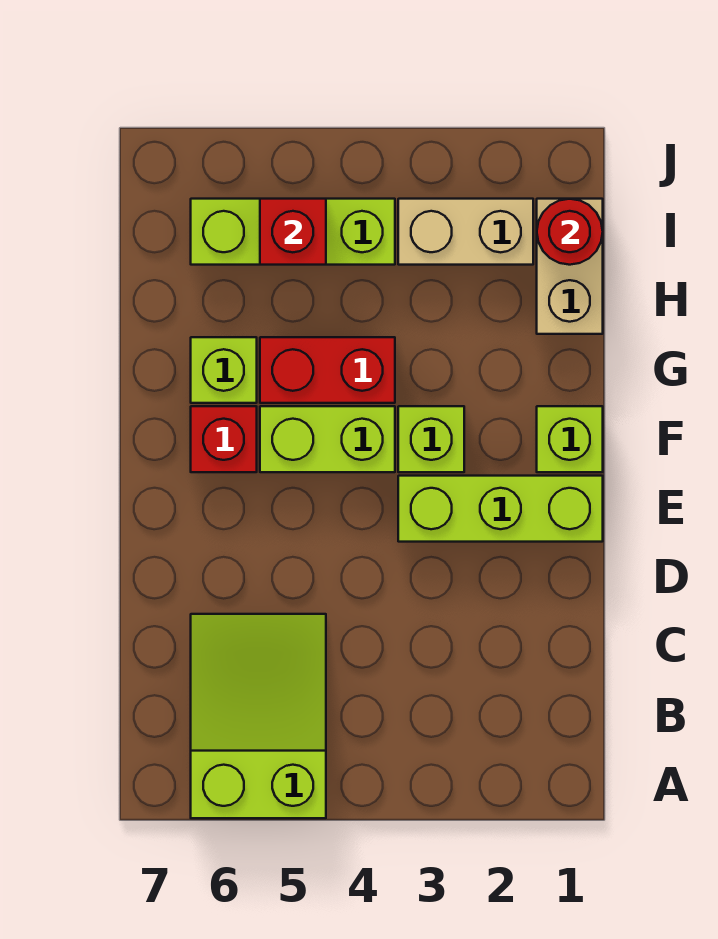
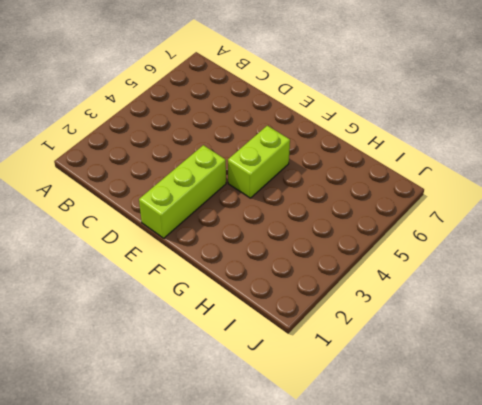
none -> lime 2x3 slope [191,614,326,818]
none -> lime 1x1 brick [537,406,603,472]
none -> lime 1x1 brick [398,406,464,472]

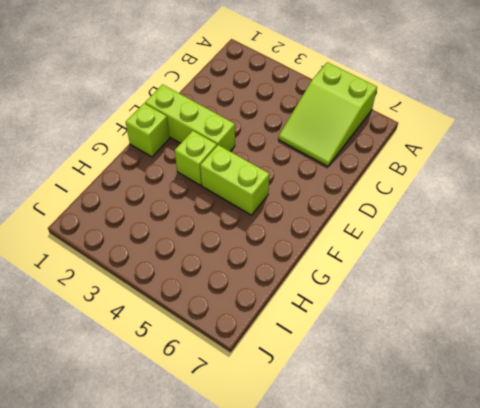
none -> red 1x1 brick [191,406,257,472]
none -> red 1x2 brick [260,337,395,403]
none -> lime 1x1 brick [191,337,257,403]

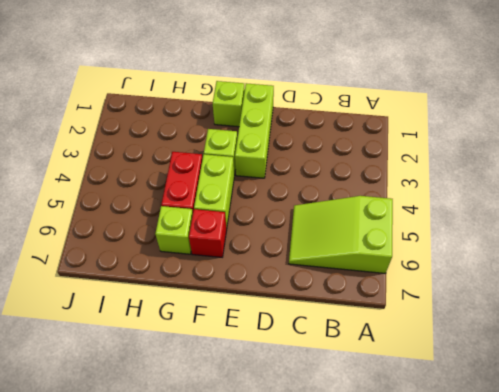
none -> tan 1x2 brick [537,199,603,334]
none -> tan 1x2 brick [398,199,533,265]
none -> lime 1x3 brick [191,199,395,265]

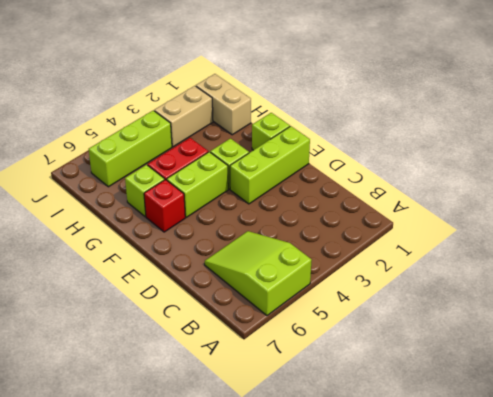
none -> red 1x1 round brick [537,199,603,265]
none -> red 1x1 brick [260,199,326,265]

